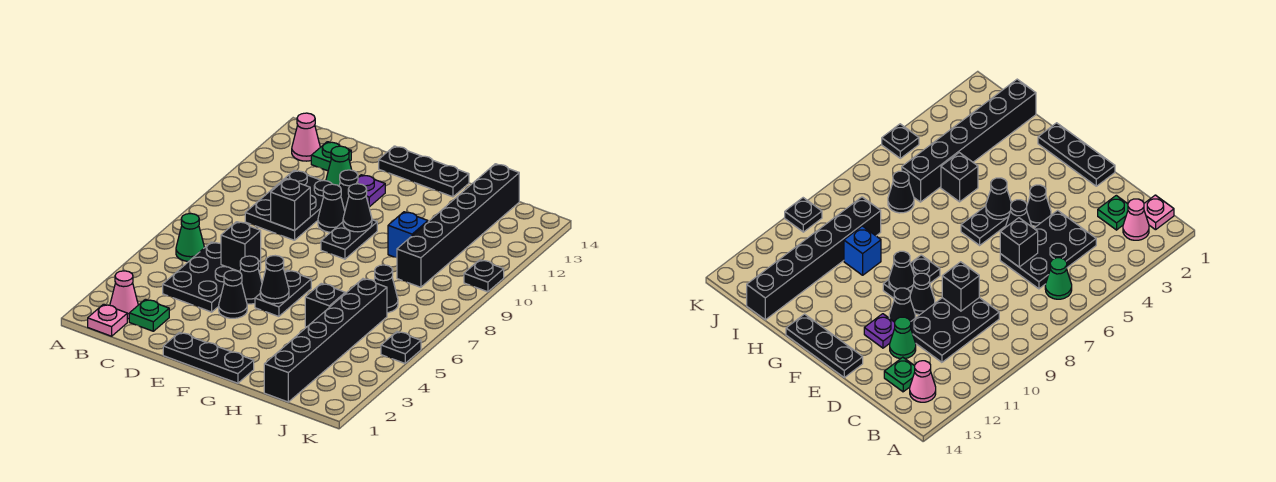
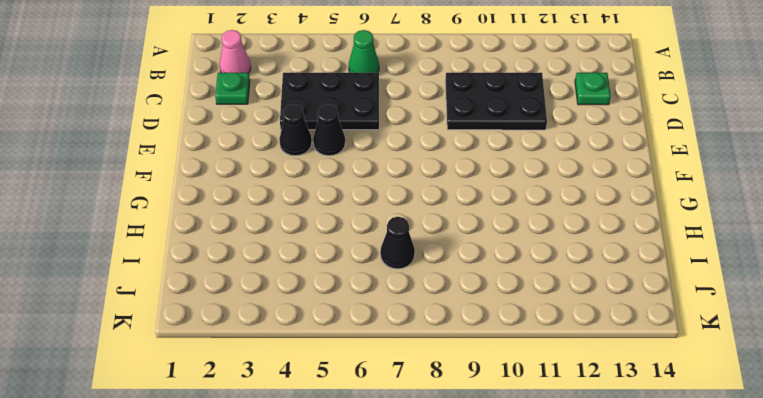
none -> pink 1x1 plate [88,304,127,336]
none -> pink 1x1 cone [292,113,320,161]
none -> green 1x1 cone [326,146,352,186]

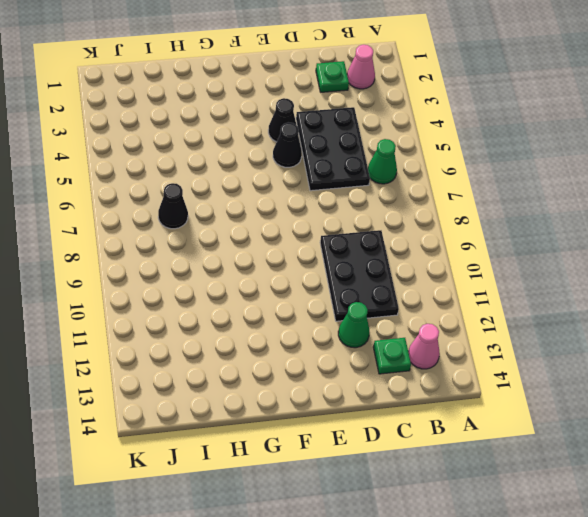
none -> pink 1x1 plate [88,304,127,336]
none -> black 1x3 plate [163,333,254,383]
none -> black 1x1 cone [318,184,345,232]

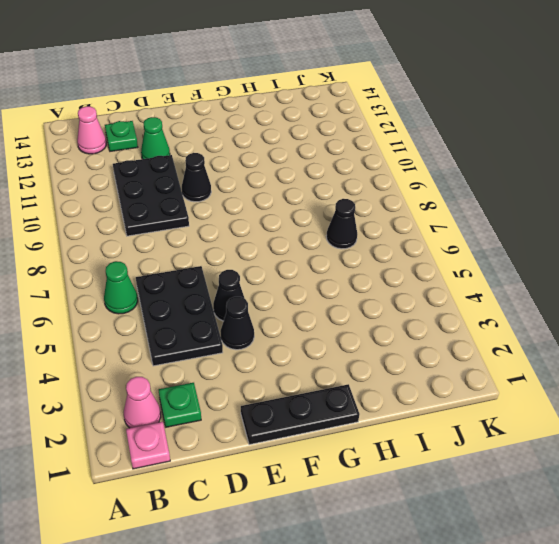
none -> black 1x1 cone [339,170,358,211]
none -> purple 1x1 plate [357,175,385,207]
none -> black 1x3 plate [379,146,469,197]

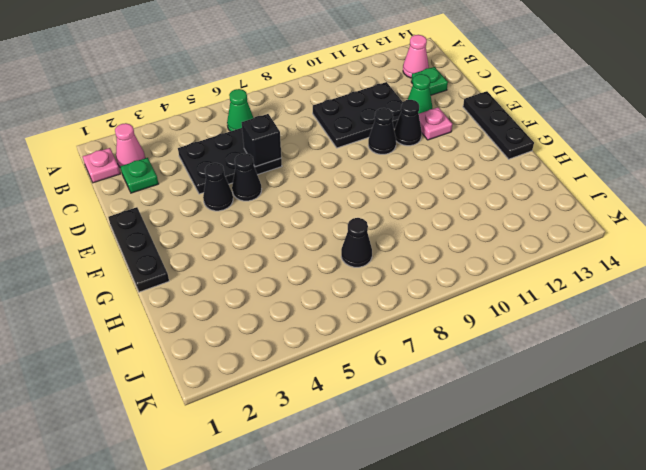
pink 1x1 plate [419,107,452,140] -> purple 1x1 plate [357,175,385,207]
none -> black 1x2 plate [255,270,311,317]
none -> black 1x2 plate [321,220,377,259]
none -> black 1x1 brick [305,283,345,327]

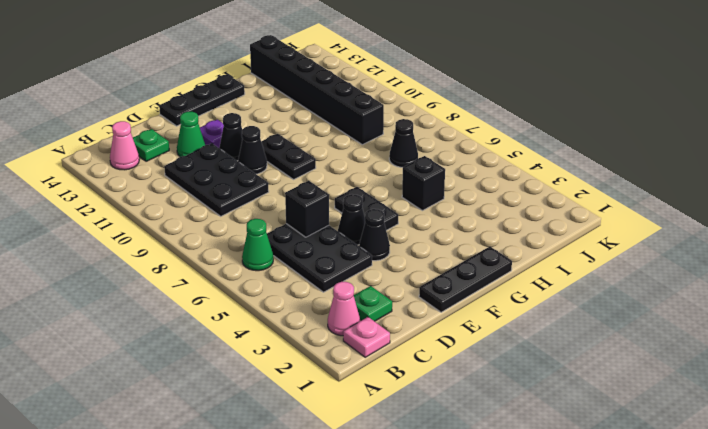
none -> blue 1x1 brick [388,212,428,258]
none -> black 1x6 brick [264,279,387,402]
none -> black 1x1 plate [381,332,421,363]

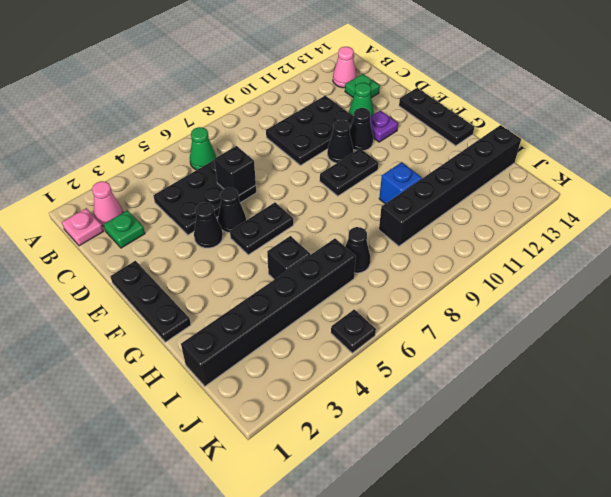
none -> black 1x1 plate [464,260,504,292]
none -> black 1x1 brick [271,179,310,231]
none -> black 1x1 cone [260,256,289,304]

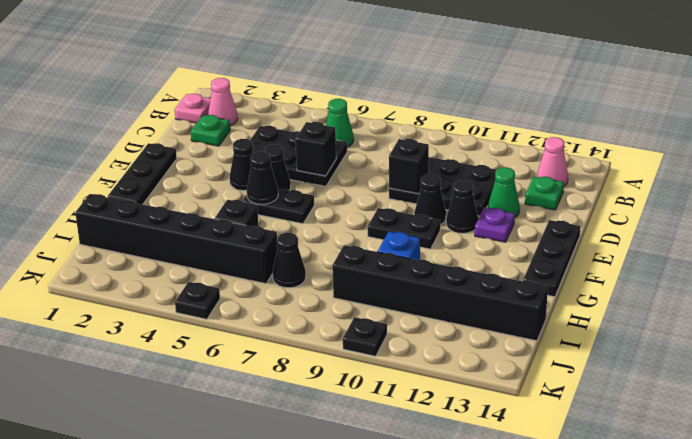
none -> black 1x1 cone [343,184,372,232]

